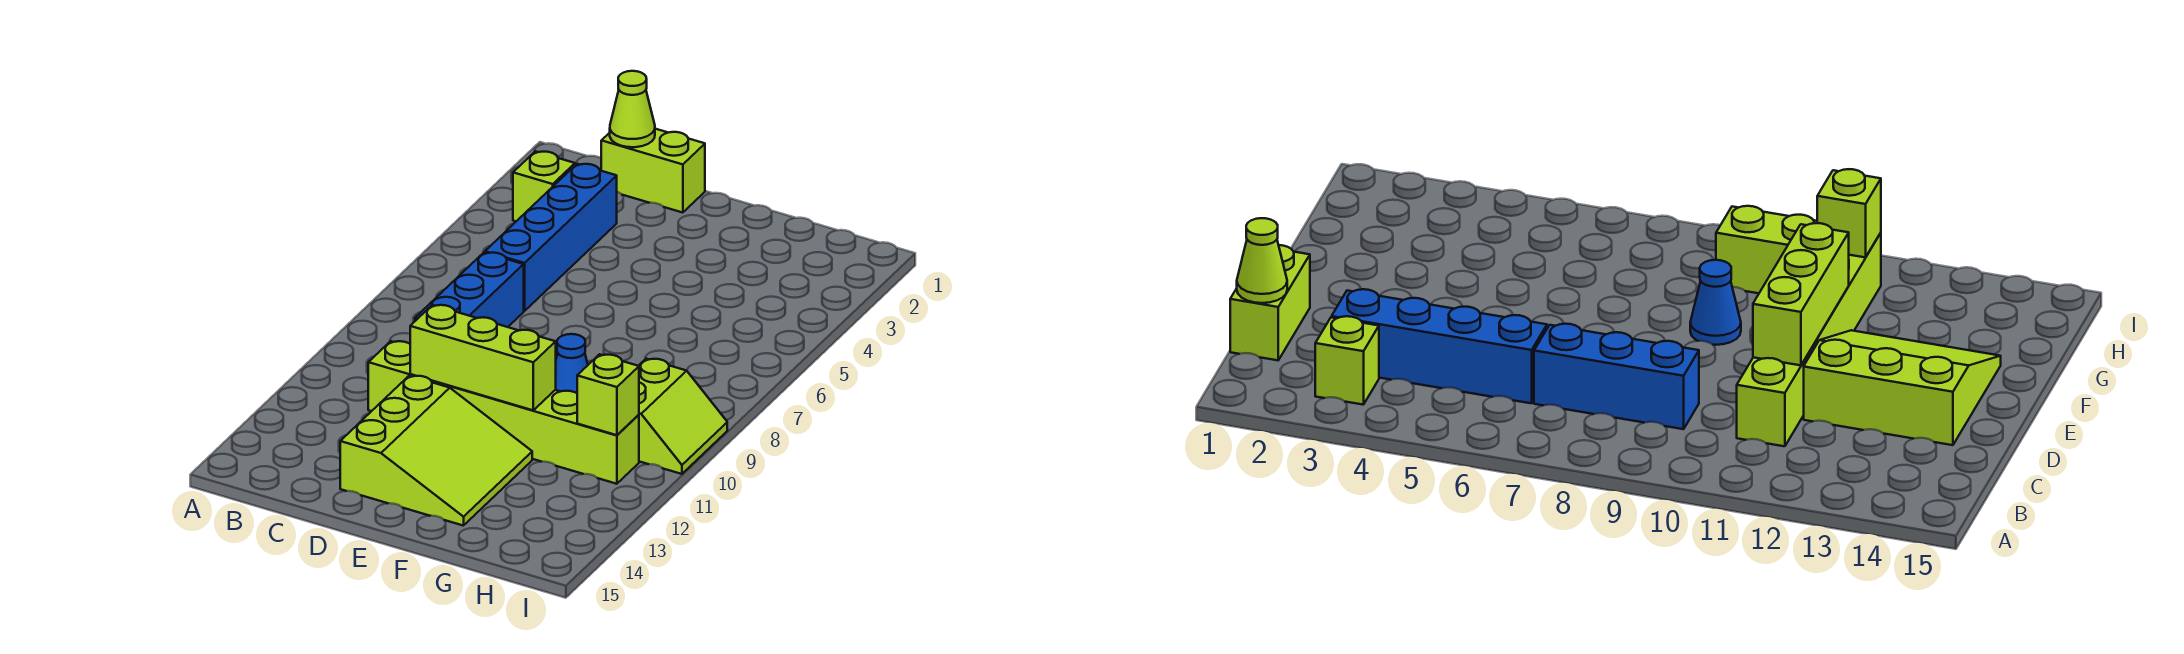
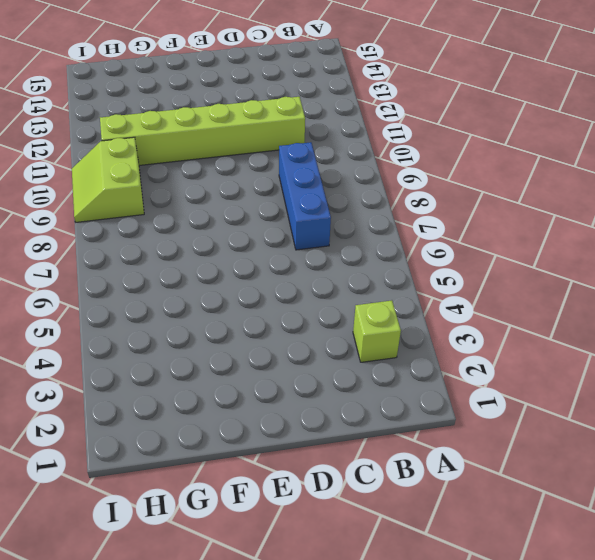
none -> lime 1x2 brick [601,129,705,213]
none -> blue 1x4 brick [485,164,617,311]

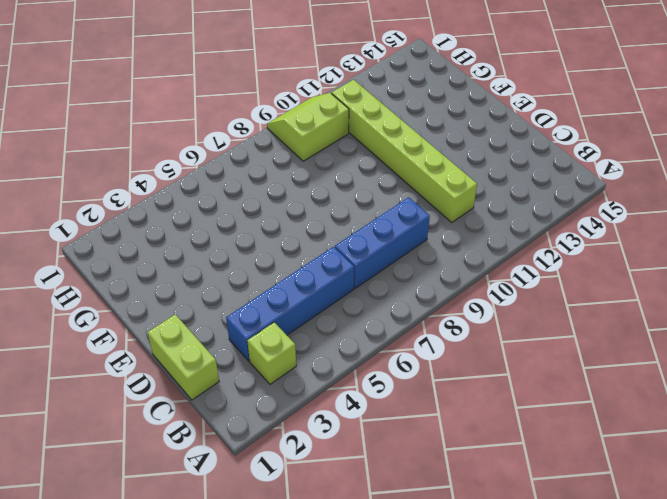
none -> lime 3x3 slope [340,376,532,526]
none -> blue 1x1 cone [556,334,588,393]

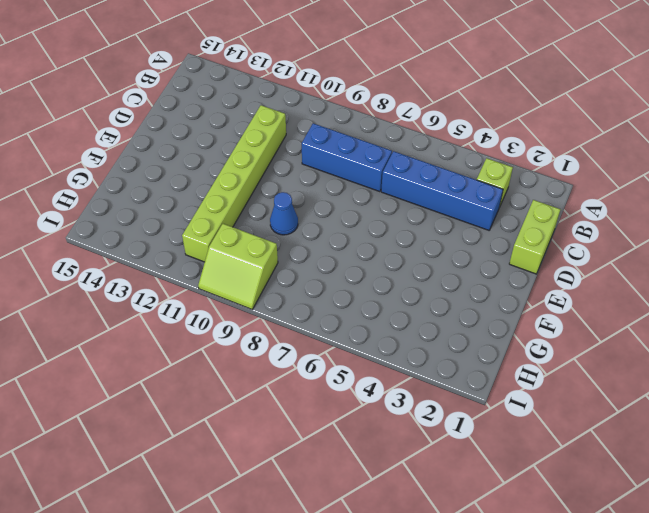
none -> lime 3x3 slope [340,376,532,526]
none -> lime 1x1 cone [610,71,655,147]

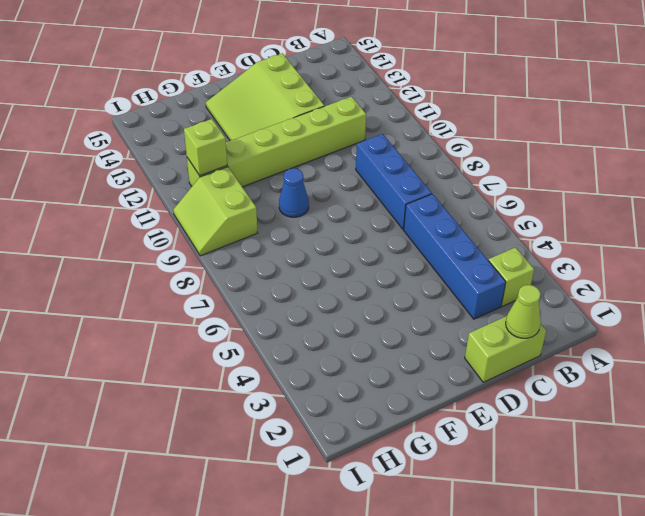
none -> lime 1x3 brick [410,305,556,410]

